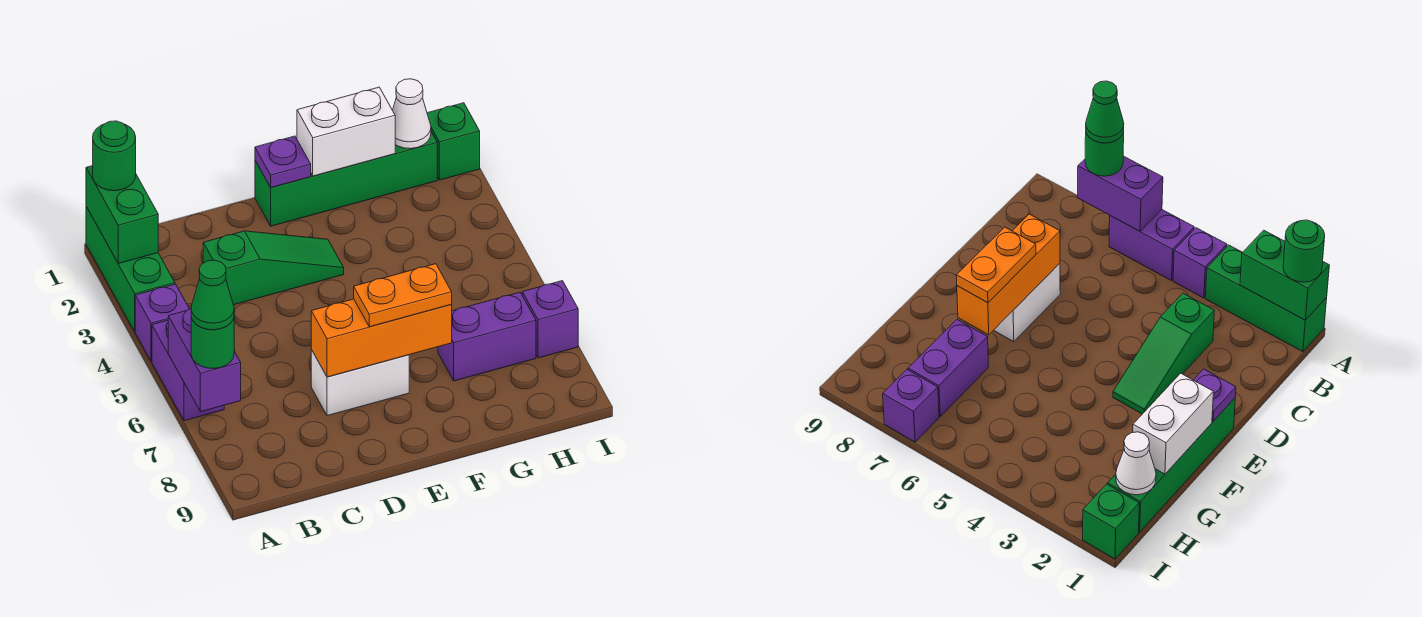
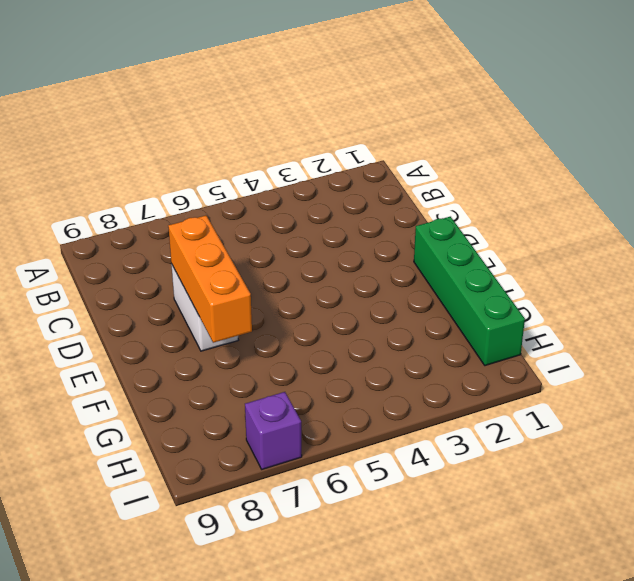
none -> green 1x3 brick [86,207,175,331]
none -> purple 1x1 brick [135,284,189,361]
none -> purple 1x2 brick [152,320,224,421]

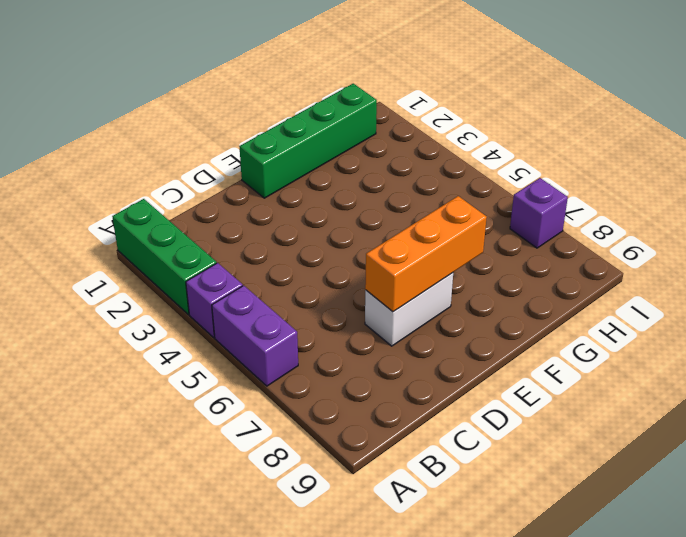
none -> green 1x3 slope [203,231,344,305]
none -> purple 1x2 brick [438,292,536,381]
none -> green 1x1 brick [427,103,480,180]

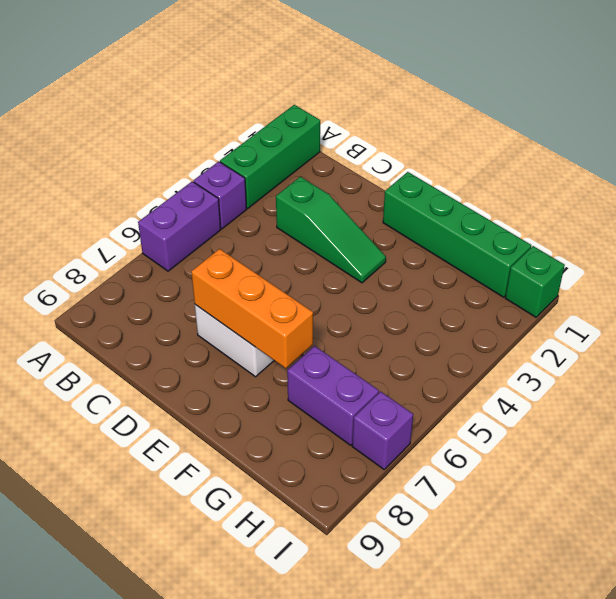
none -> green 1x2 brick [86,166,158,263]
none -> purple 1x2 brick [168,309,241,412]
none -> purple 1x1 plate [255,136,311,187]

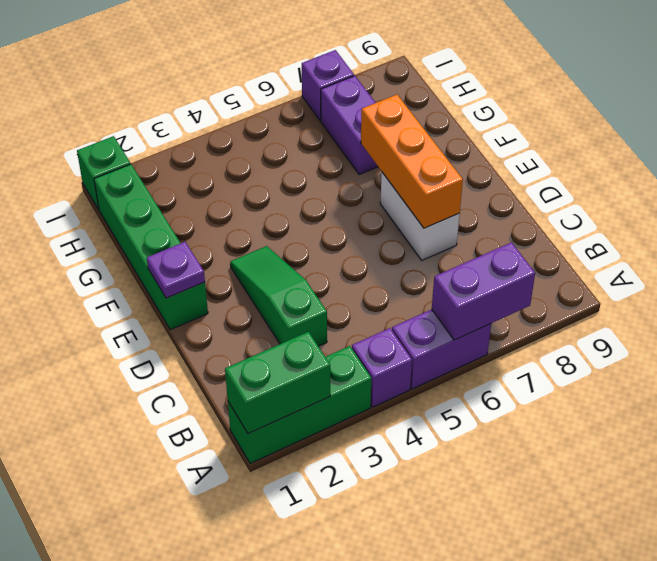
none -> white 1x2 brick [297,87,395,176]
none -> white 1x1 cone [393,79,431,149]
none -> green 1x1 round brick [93,121,136,191]

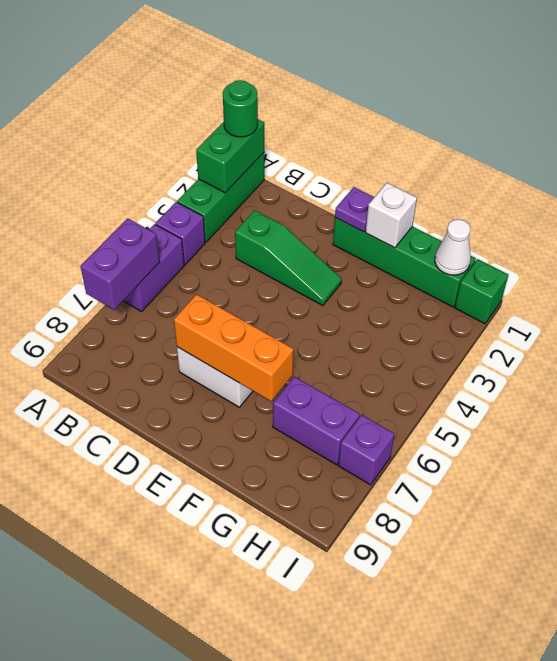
white 1x1 brick [365,183,417,248] -> white 1x2 brick [297,87,395,176]
none -> green 1x1 round brick [191,317,234,369]
none -> orange 1x2 plate [354,264,452,327]
none -> green 1x1 cone [191,260,234,330]

